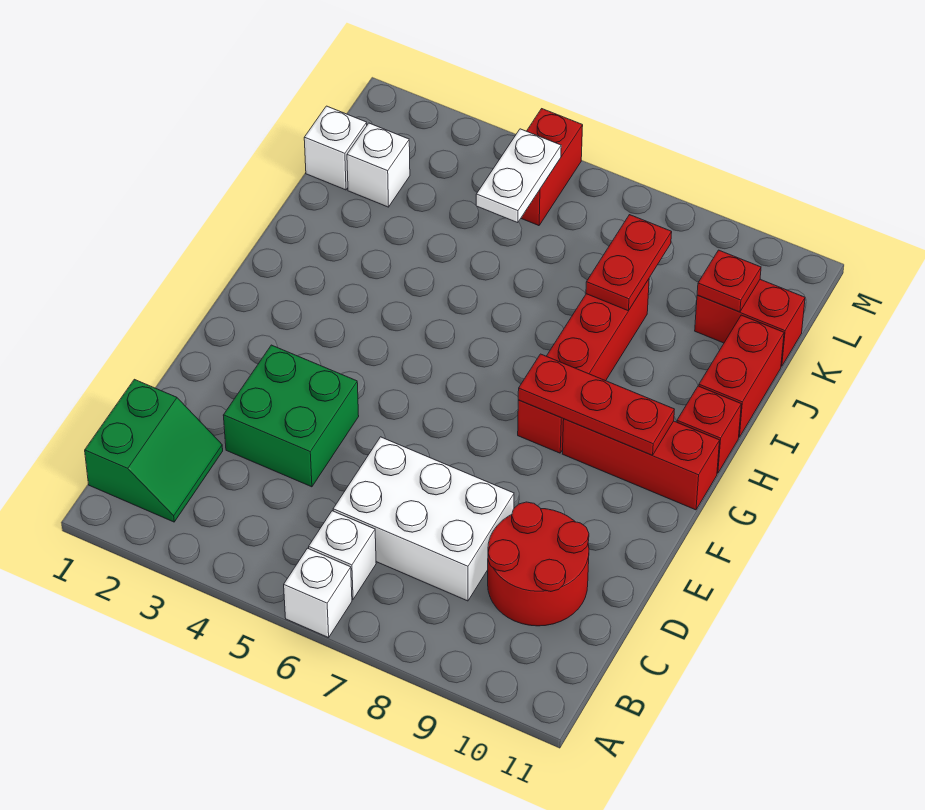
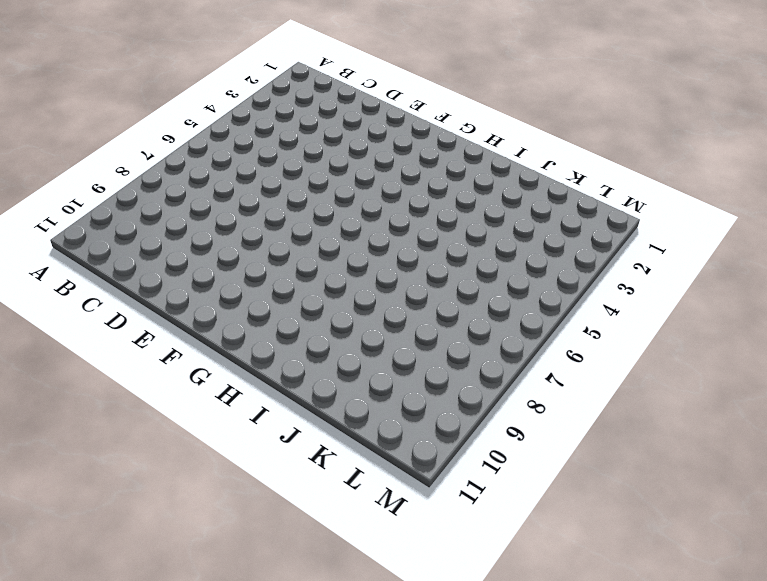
none -> white 1x1 brick [284,548,352,638]
none -> green 2x2 slope [85,379,223,522]
none -> white 1x1 brick [309,511,376,599]

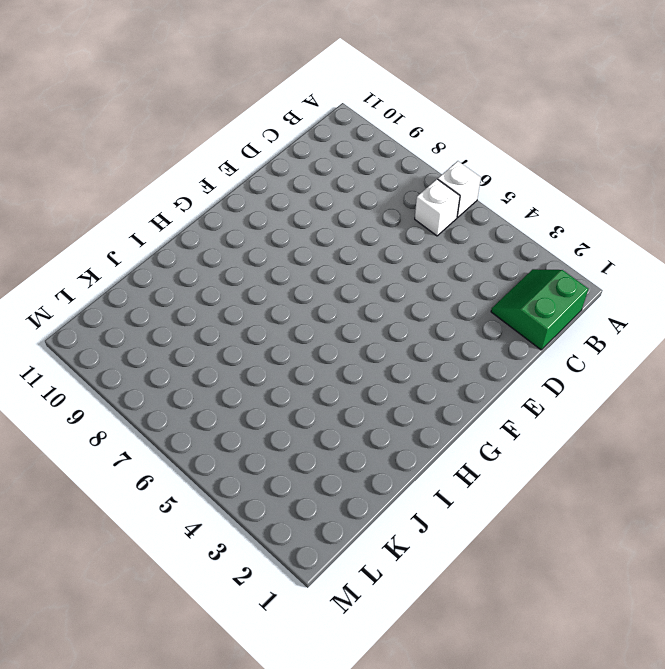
none -> white 2x3 brick [333,437,514,601]
none -> red 2x2 round brick [488,502,589,626]
none -> green 2x2 brick [223,345,359,487]

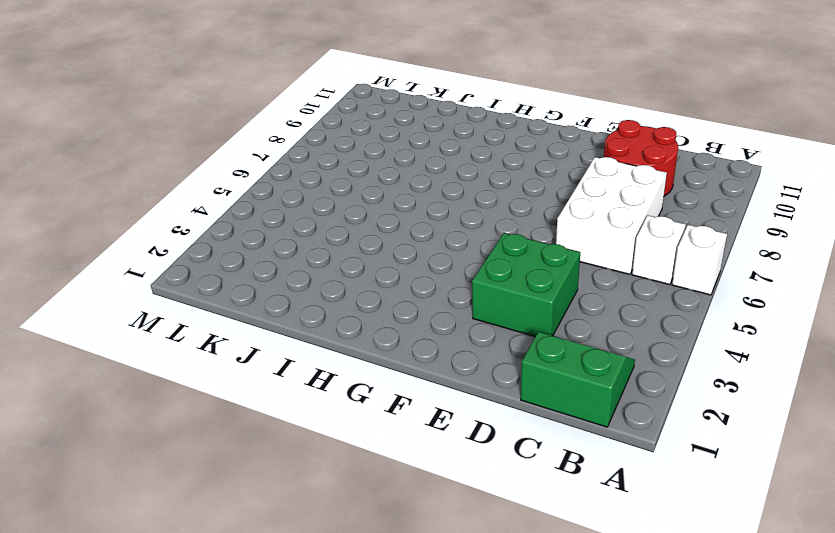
none -> red 1x4 brick [518,279,649,453]
none -> red 1x3 brick [563,419,720,510]
none -> red 1x1 brick [677,386,741,473]

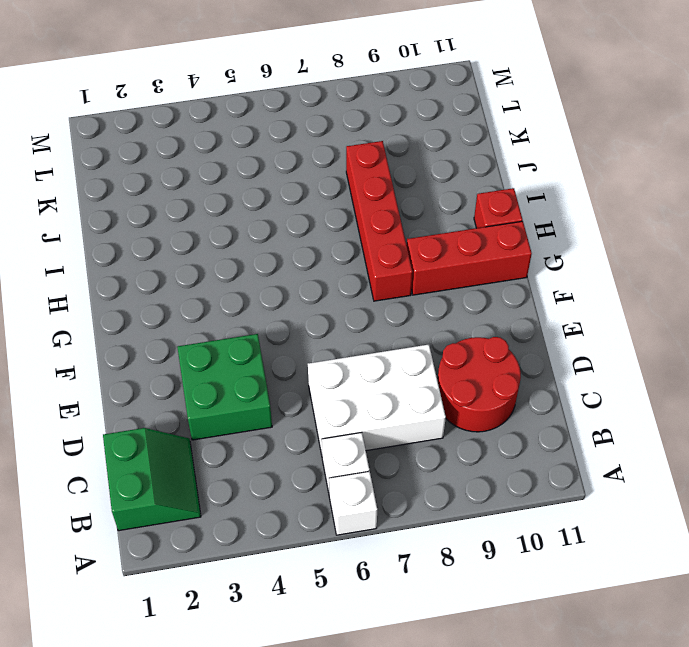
none -> red 1x2 brick [699,315,784,437]
none -> white 1x1 brick [304,106,367,190]
none -> white 1x1 brick [347,123,410,207]

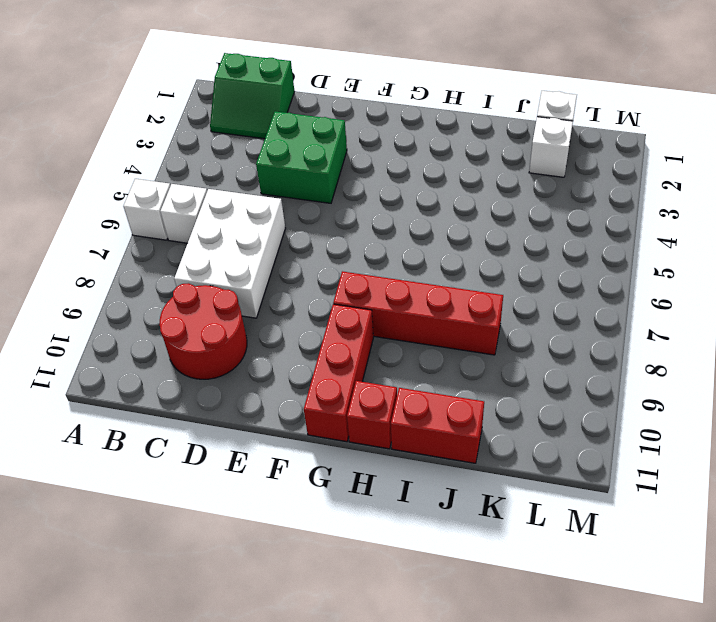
none -> red 1x2 brick [695,279,805,366]
none -> red 1x2 brick [521,109,583,226]
none -> red 1x3 plate [518,354,674,455]

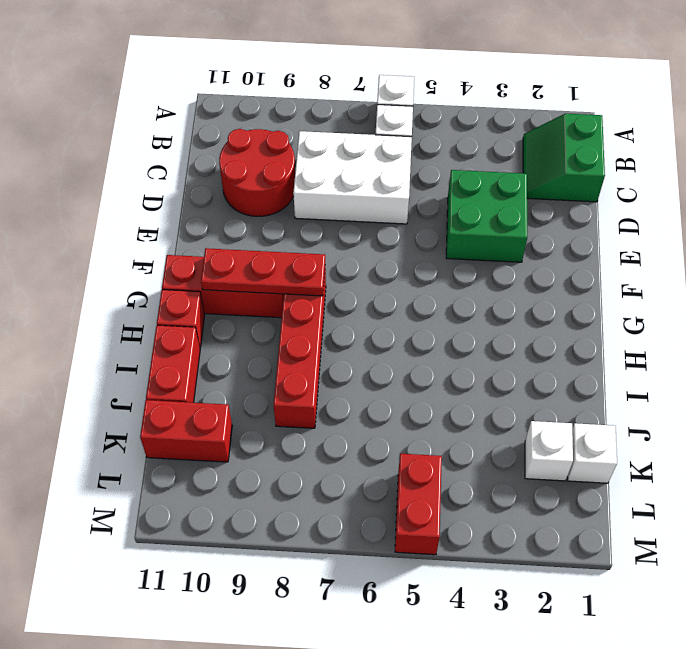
none -> red 1x2 plate [586,215,672,311]
none -> white 1x2 plate [476,129,561,223]
none -> red 1x1 plate [697,250,761,312]

